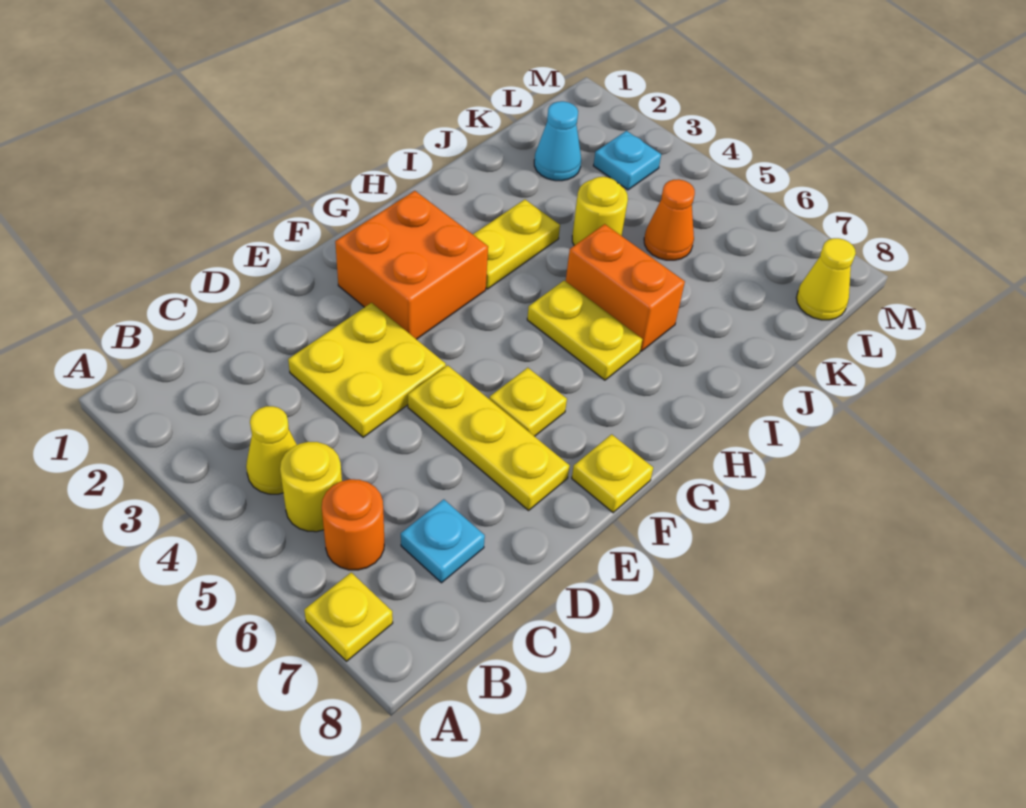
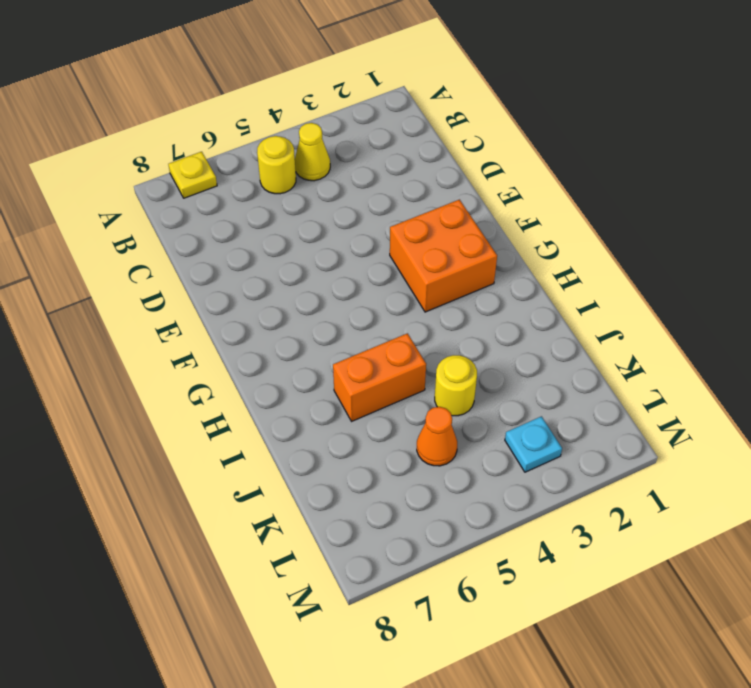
none -> orange 1x1 round brick [322,479,384,570]
none -> cyan 1x1 plate [401,499,485,583]
none -> yellow 2x2 plate [288,303,446,437]

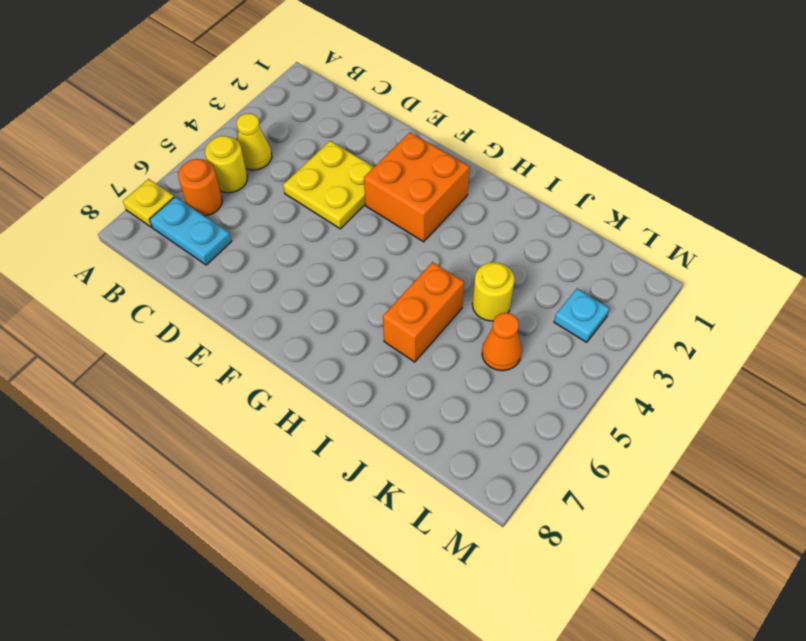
cyan 1x2 plate [150,197,231,265] -> cyan 1x1 plate [401,499,485,583]
none -> yellow 1x3 plate [408,365,569,510]
none -> yellow 1x1 plate [489,368,567,436]
none -> yellow 1x1 plate [572,434,653,513]

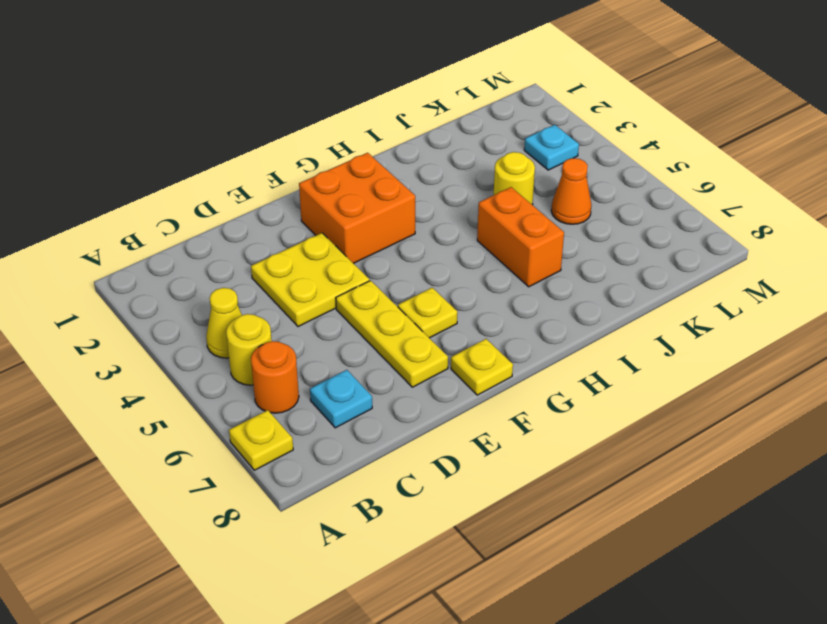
none -> yellow 1x2 plate [473,199,560,289]
none -> yellow 1x2 plate [527,281,642,380]
none -> cyan 1x1 cone [534,101,581,181]

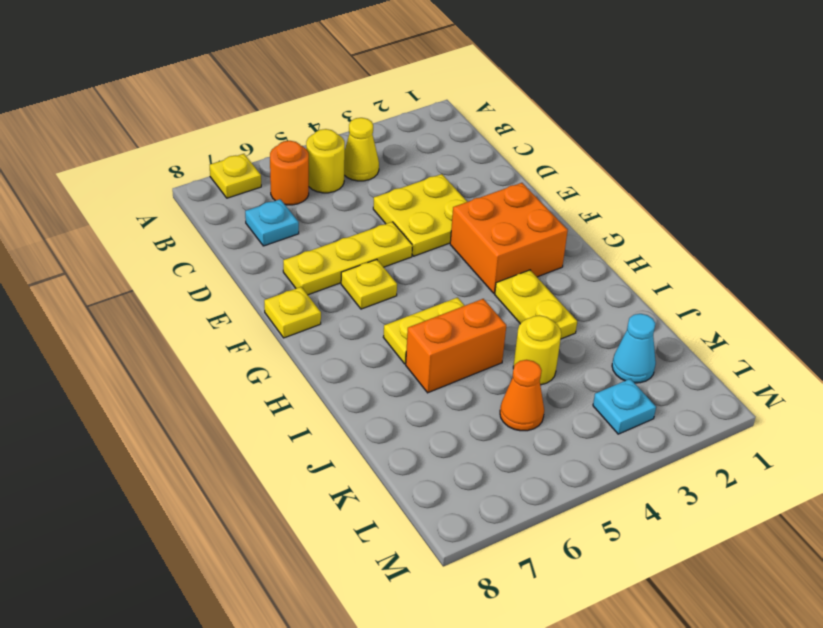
none -> yellow 1x1 cone [796,238,856,320]

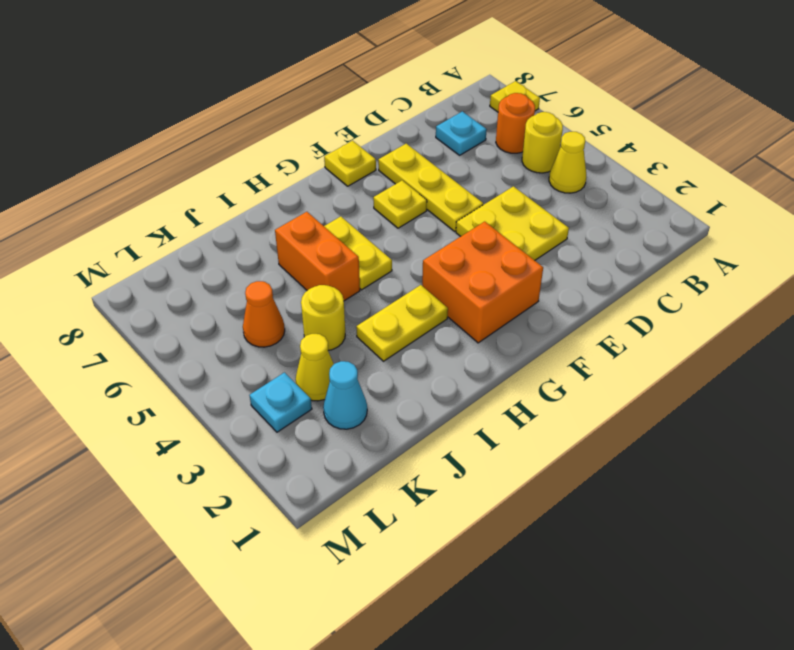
yellow 1x1 cone [295,334,334,401] -> yellow 1x1 cone moved to [796,238,856,320]

